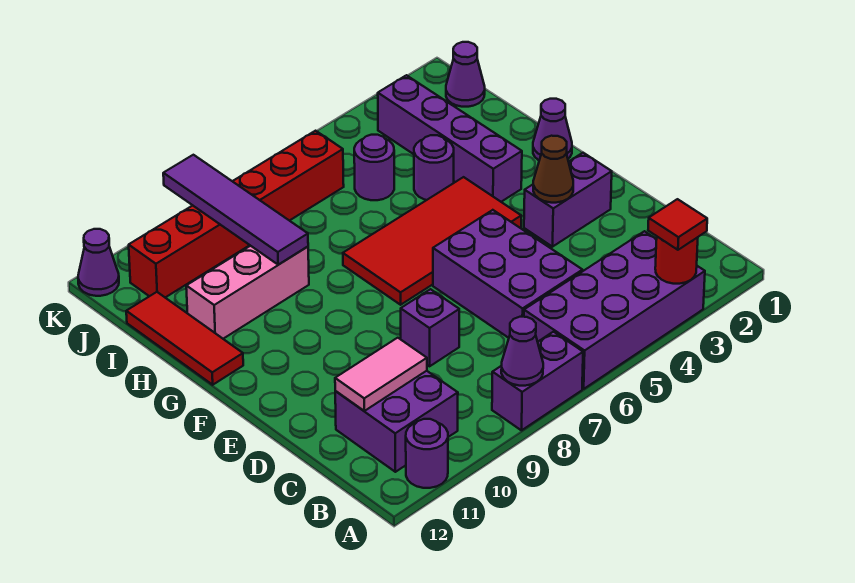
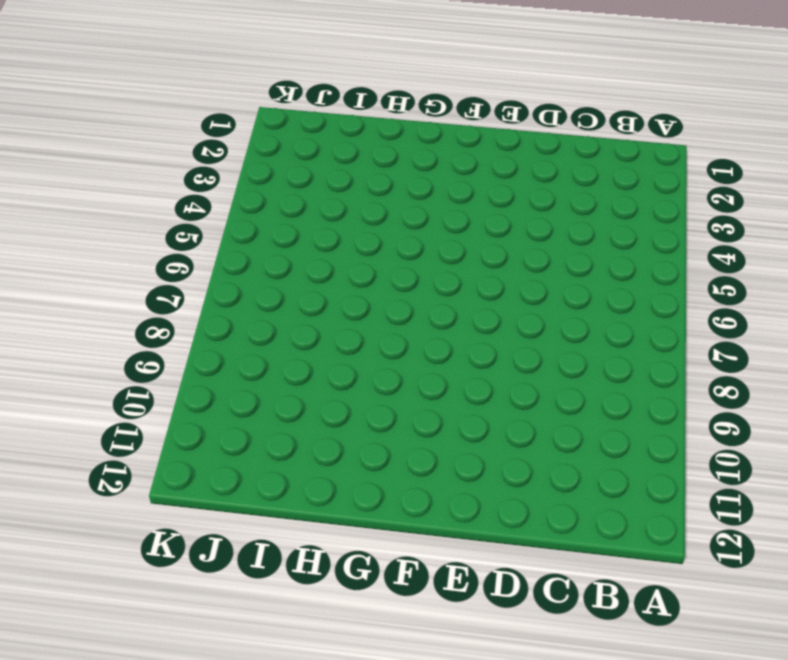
none -> purple 2x4 brick [524,231,705,389]
none -> purple 1x2 brick [492,332,583,430]
none -> purple 1x1 round brick [406,419,448,488]

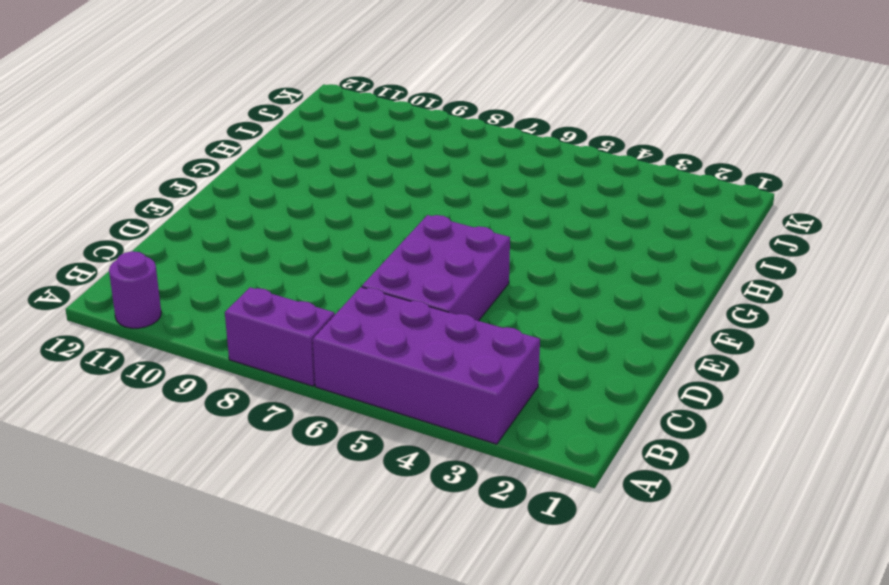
none -> purple 2x2 brick [335,371,458,472]
none -> purple 1x1 brick [401,289,459,366]
none -> purple 1x2 brick [524,153,612,247]

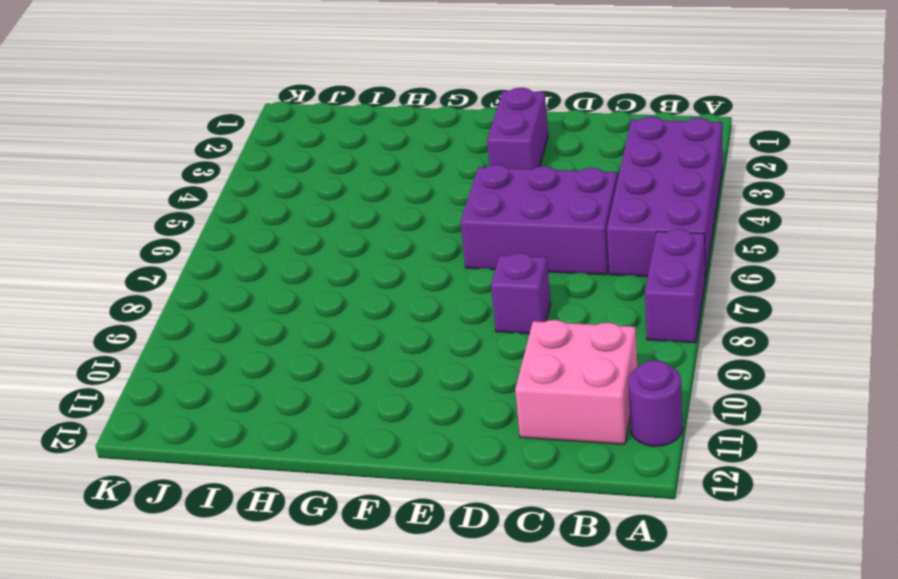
pink 2x2 brick [515,320,637,444] -> purple 2x2 brick [335,371,458,472]
none -> red 2x4 tile [343,177,521,305]
none -> purple 1x1 cone [533,99,572,160]
none -> purple 1x4 brick [378,75,522,202]

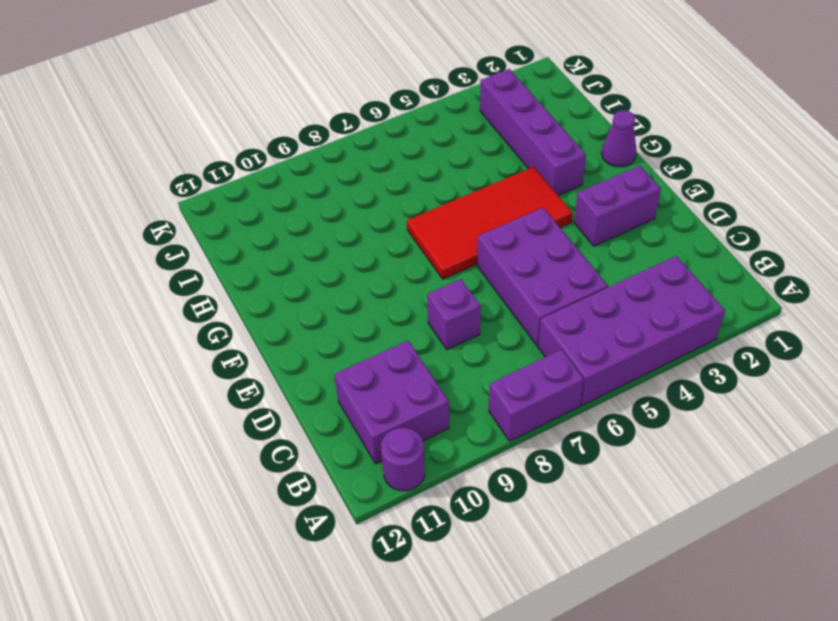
none -> red 1x3 tile [126,292,243,385]
none -> purple 1x1 round brick [414,135,454,200]
none -> pink 1x3 brick [186,246,309,339]

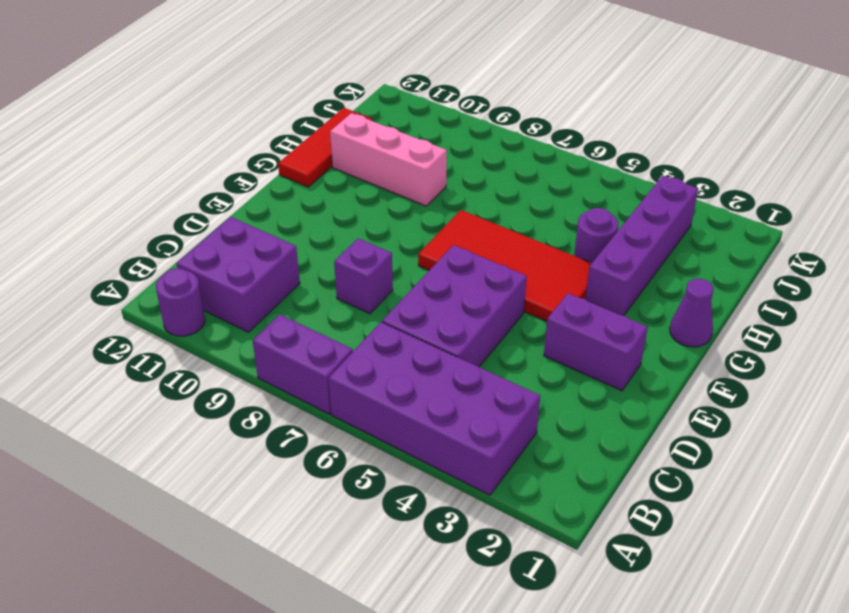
none -> purple 1x1 round brick [354,135,394,200]
none -> purple 1x1 cone [446,42,485,107]
none -> red 1x6 brick [129,131,344,297]

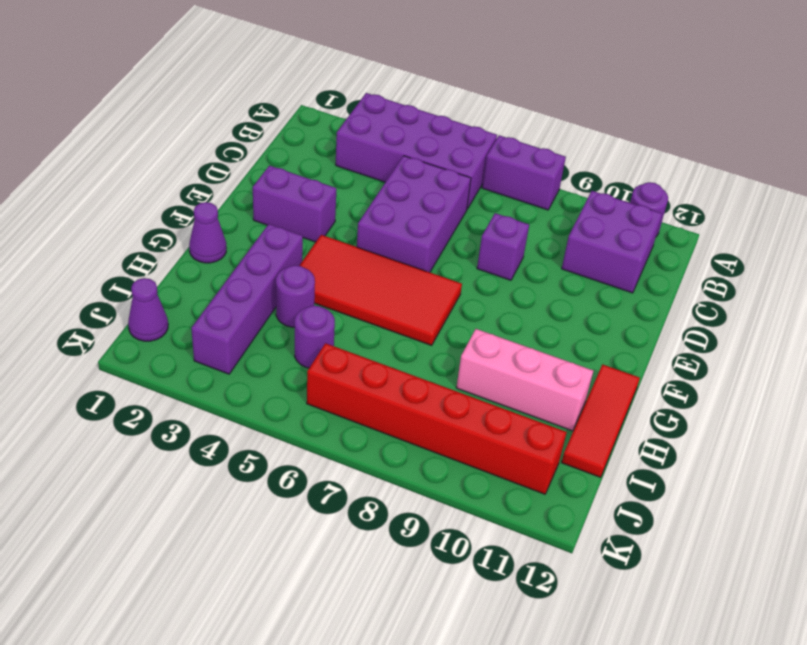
none -> purple 1x1 cone [78,229,119,296]
none -> red 1x1 round brick [655,237,698,284]
none -> purple 1x1 cone [501,317,543,386]

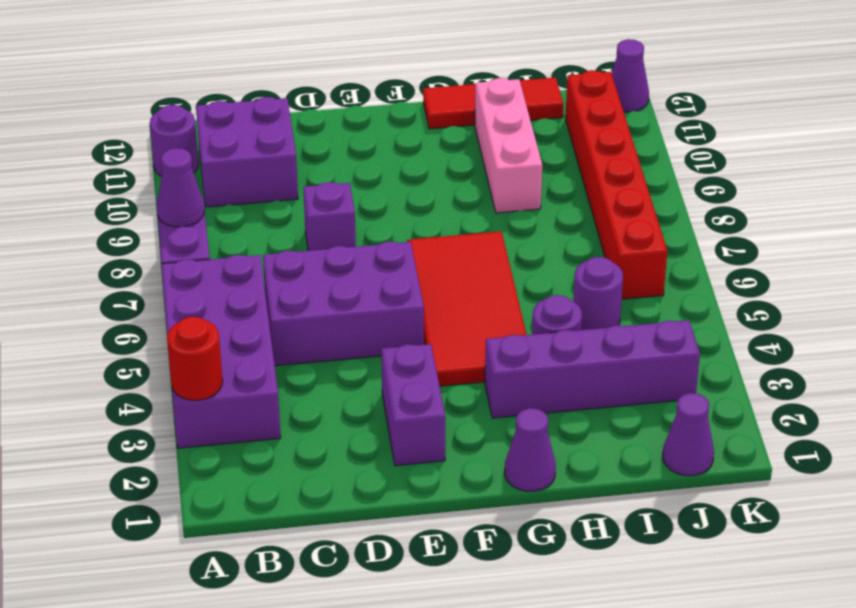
none -> pink 1x2 tile [335,338,427,411]
none -> brown 1x1 cone [533,136,573,203]
none -> purple 1x4 tile [163,155,308,265]

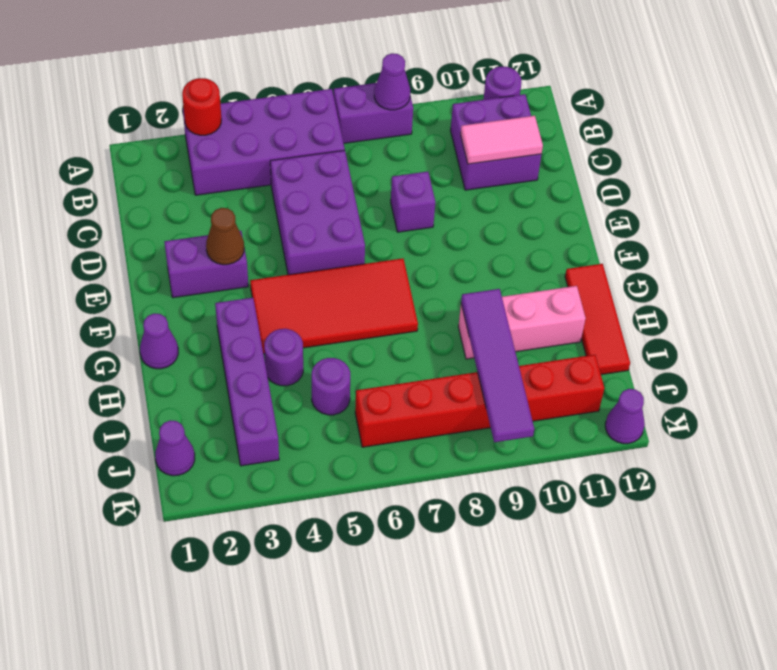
none -> red 1x1 tile [648,199,707,250]

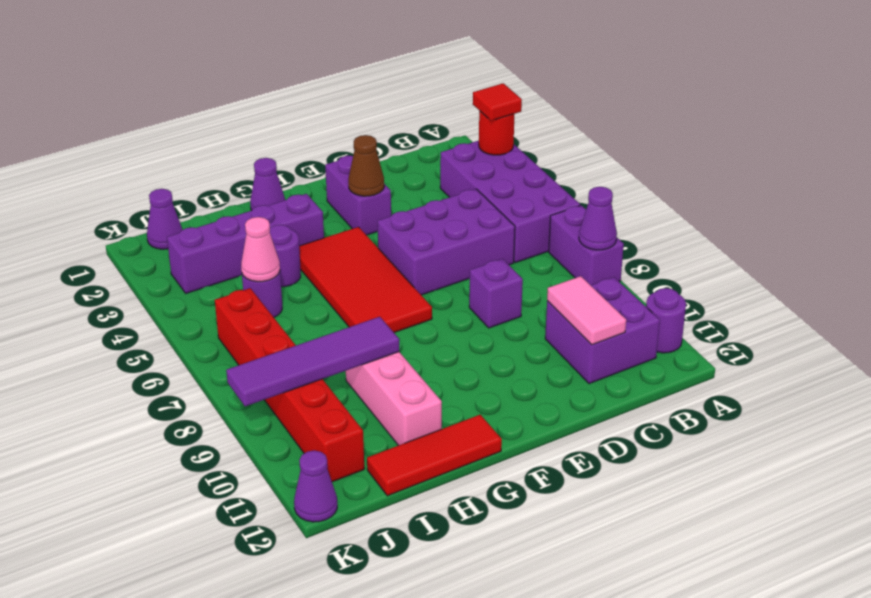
pink 1x1 cone [241,217,280,282] -> none

